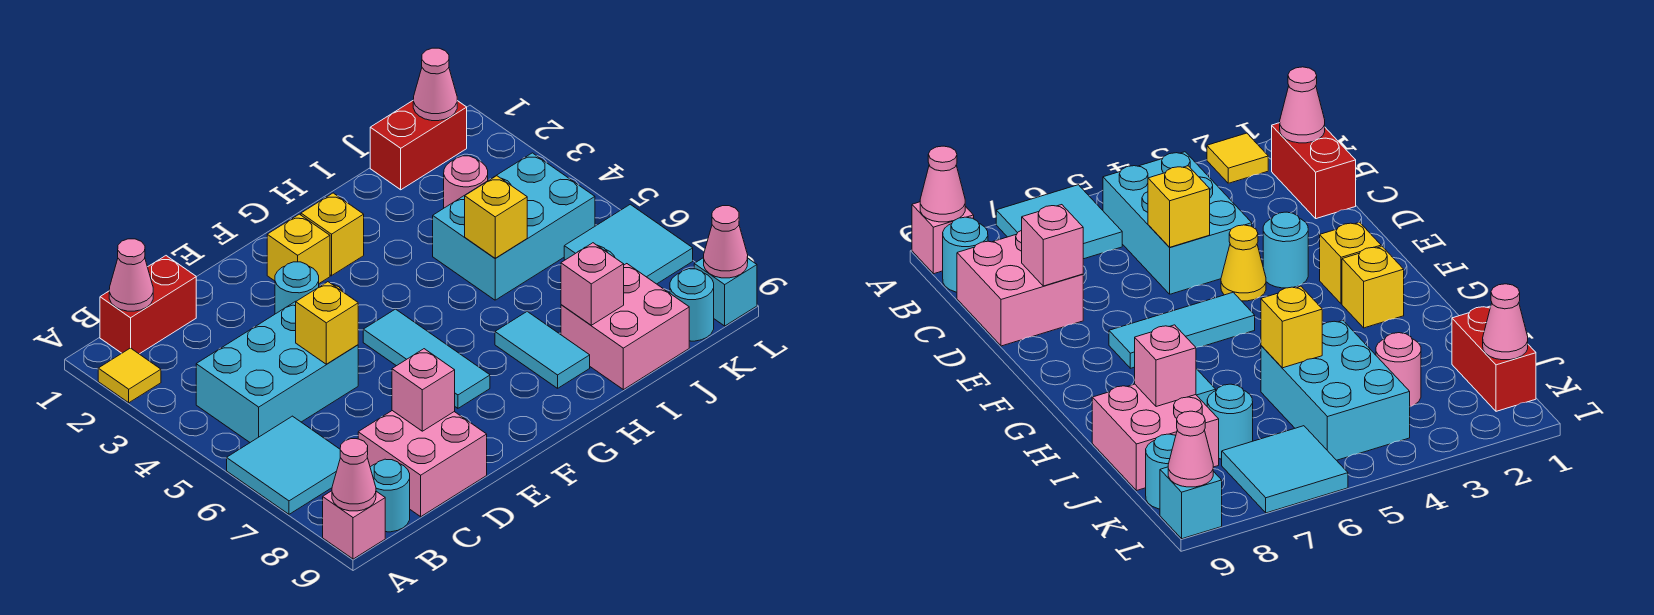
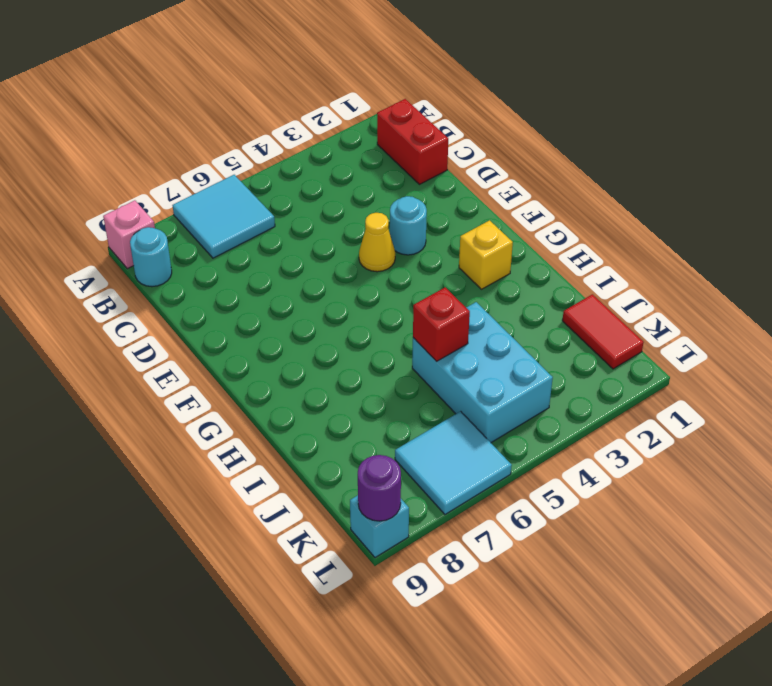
red 1x1 brick [413,287,470,361] -> yellow 1x1 brick [465,176,527,258]
red 1x2 tile [562,294,644,369] -> red 1x2 brick [370,101,467,190]
purple 1x1 round brick [358,455,401,521] -> pink 1x1 cone [704,206,748,278]
none -> yellow 1x1 tile [98,348,161,403]
none -> cyan 2x3 brick [196,301,358,442]
none -> pink 2x2 brick [358,411,487,517]

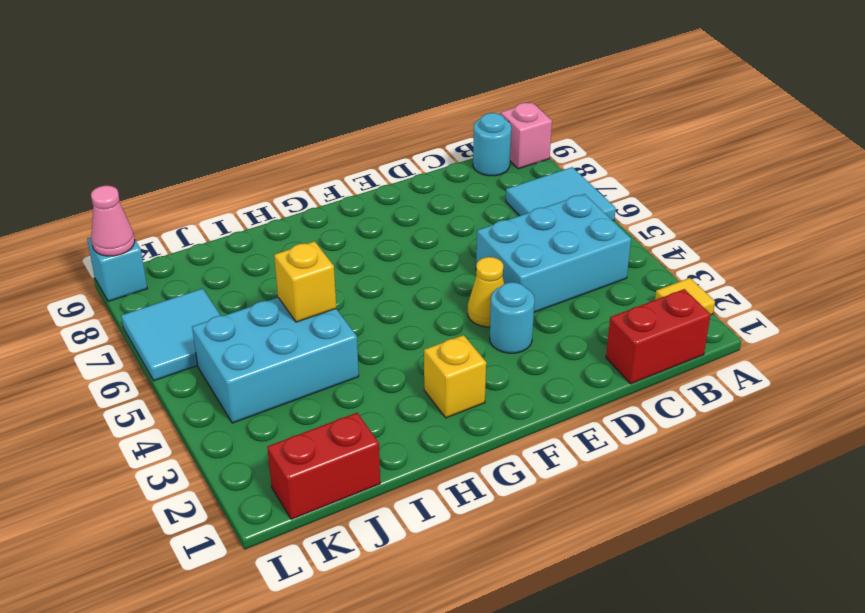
none -> pink 2x2 brick [358,411,487,517]
none -> yellow 1x1 brick [267,214,330,283]
none -> cyan 1x3 tile [363,309,490,408]

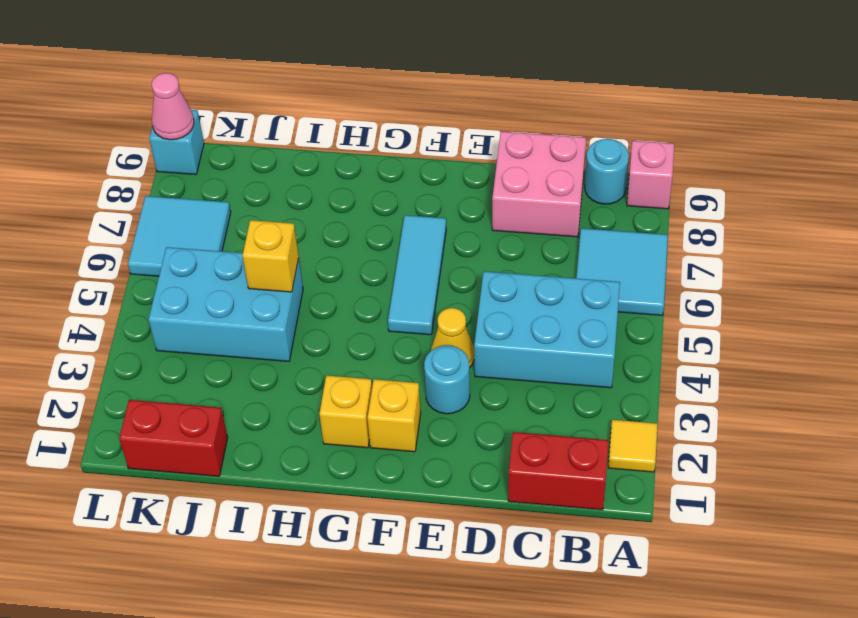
none -> cyan 1x2 tile [495,312,590,388]
none -> pink 2x2 brick [561,264,689,390]
none -> pink 1x1 round brick [444,156,488,208]

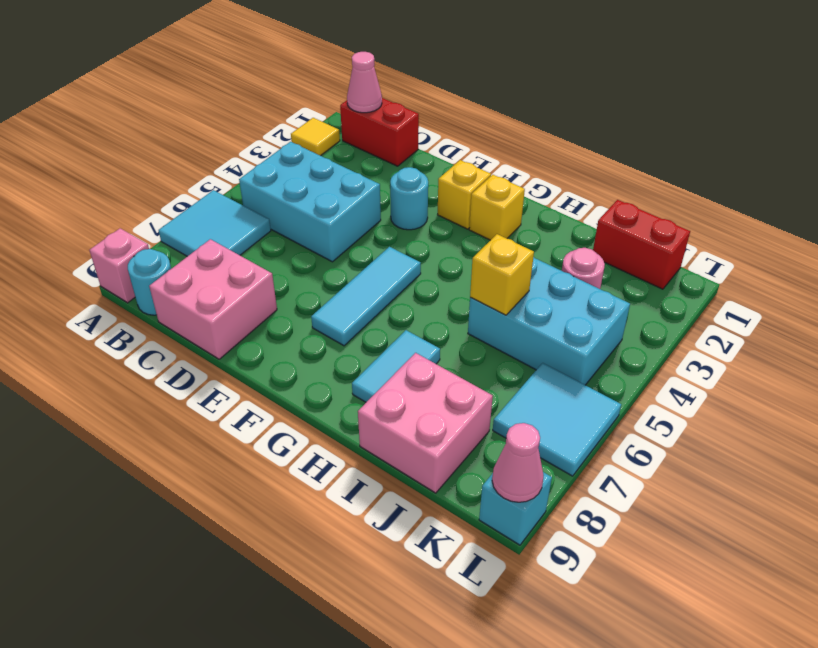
none -> yellow 1x1 cone [1221,225,1266,301]
none -> cyan 1x1 round brick [1207,384,1253,459]
none -> cyan 1x1 round brick [670,269,714,341]

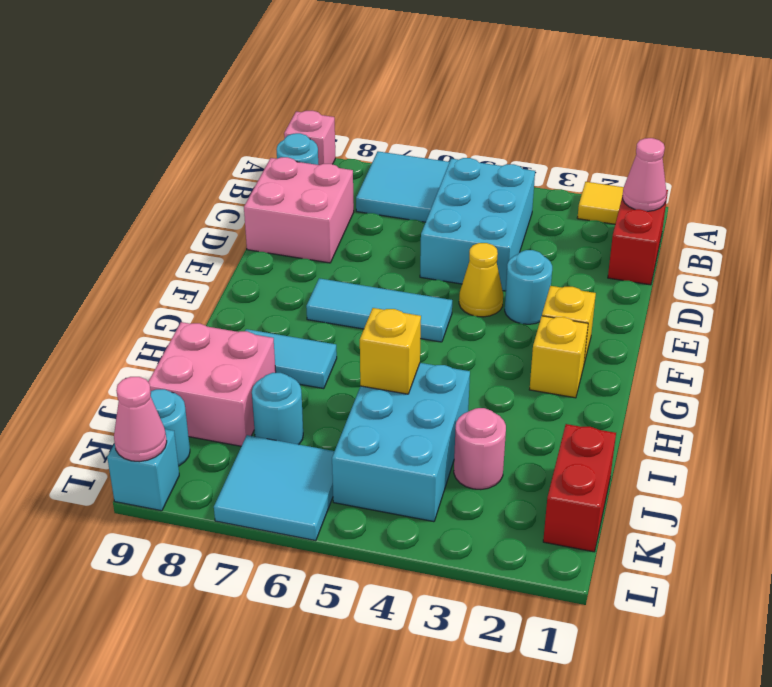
none -> pink 1x1 cone [332,439,376,511]
none -> yellow 1x1 brick [296,282,358,364]
none -> pink 1x1 brick [392,349,455,431]

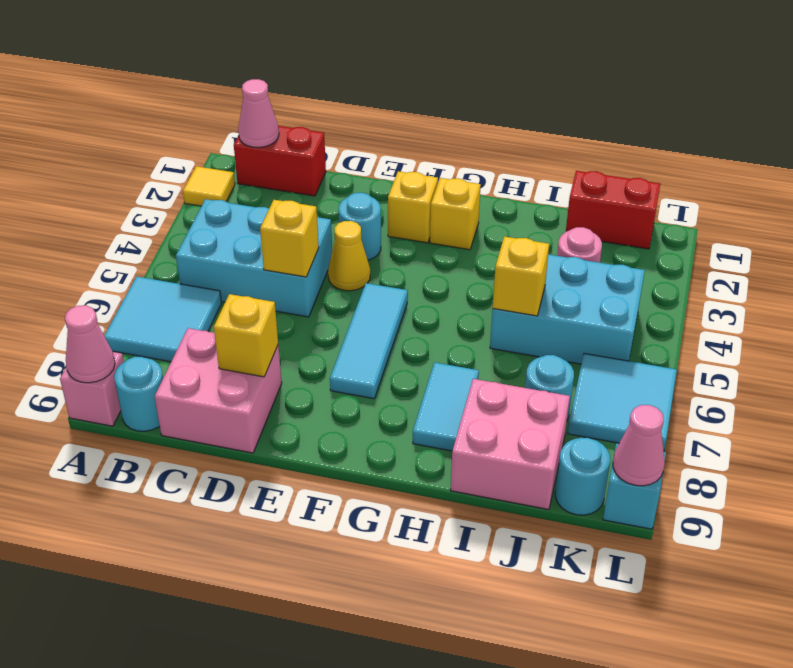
yellow 1x1 brick [214,294,278,377] -> pink 1x1 brick [392,349,455,431]
none -> pink 1x1 brick [561,243,624,325]
none -> pink 1x1 cone [413,48,457,121]

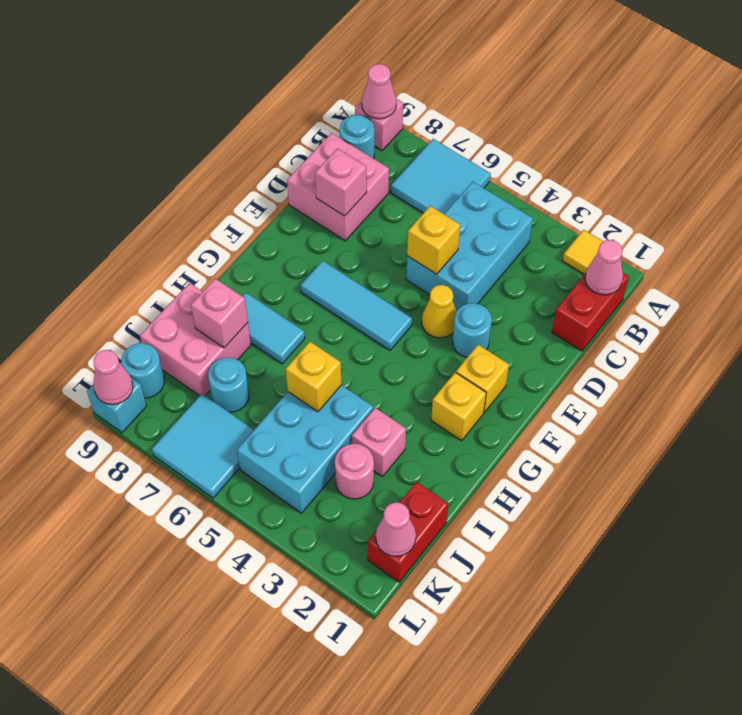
pink 1x1 brick [352,408,406,476] -> none

